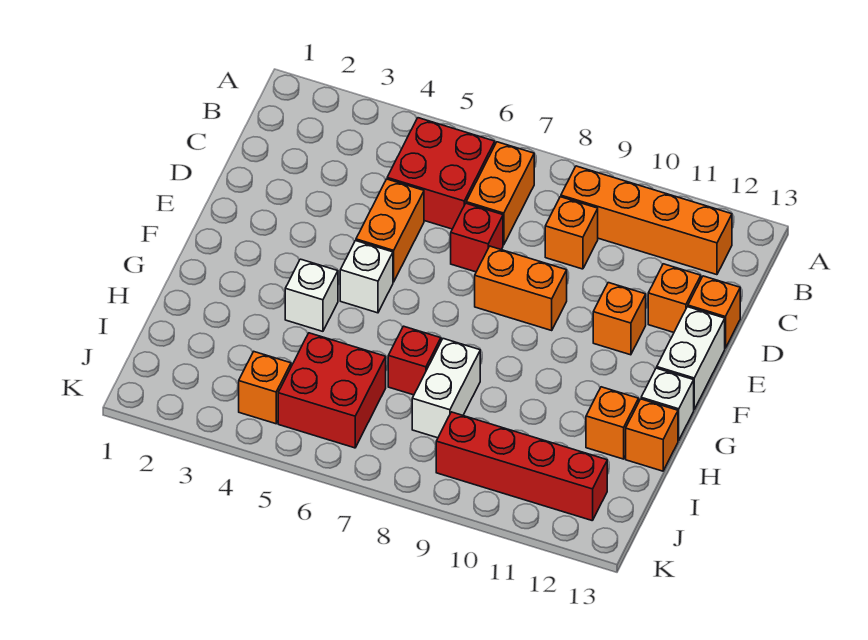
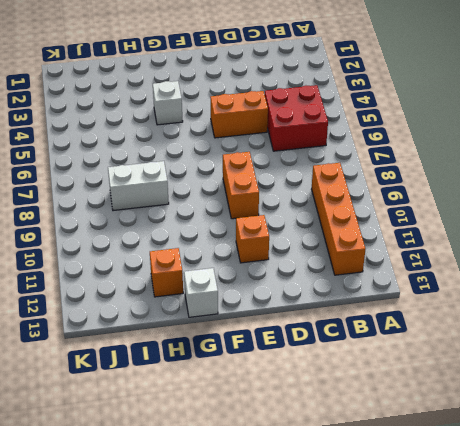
none -> orange 1x2 brick [466,142,534,245]
none -> orange 1x1 brick [545,197,598,269]
none -> red 1x1 brick [451,203,503,272]

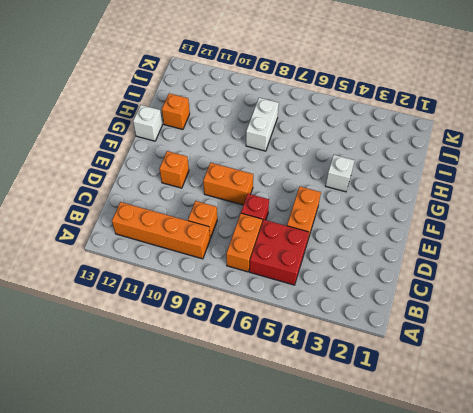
none -> orange 1x1 brick [648,264,701,332]
none -> orange 1x1 brick [688,276,740,348]
none -> white 1x2 brick [657,307,725,409]

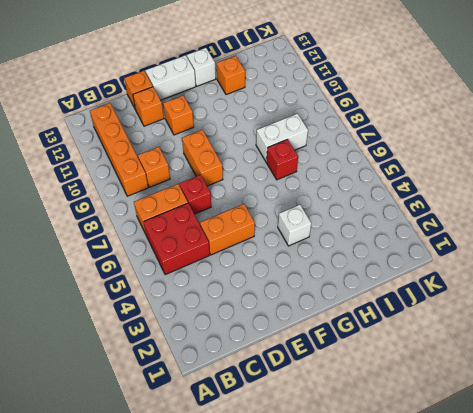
none -> white 1x1 brick [340,241,393,313]
none -> orange 1x1 brick [626,399,678,471]
none -> red 2x2 brick [278,333,386,448]

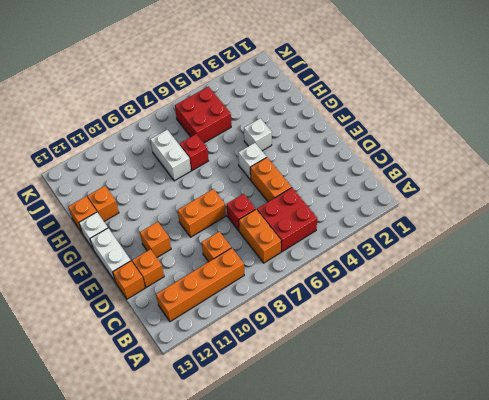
none -> orange 1x1 brick [239,352,291,424]
none -> red 1x4 brick [436,412,607,521]

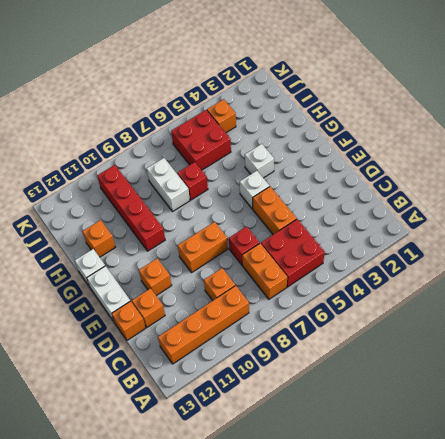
red 1x4 brick [97,165,165,251] -> red 1x4 brick turned to [436,412,607,521]
none -> orange 1x1 brick [626,399,678,471]

